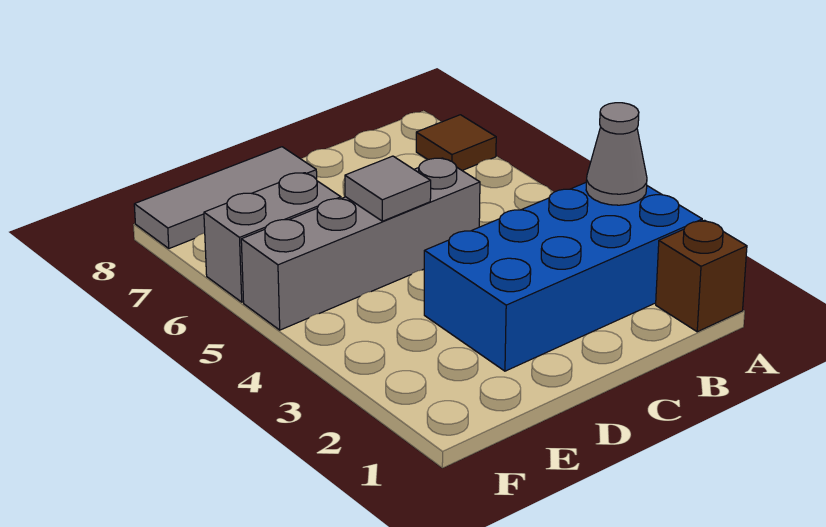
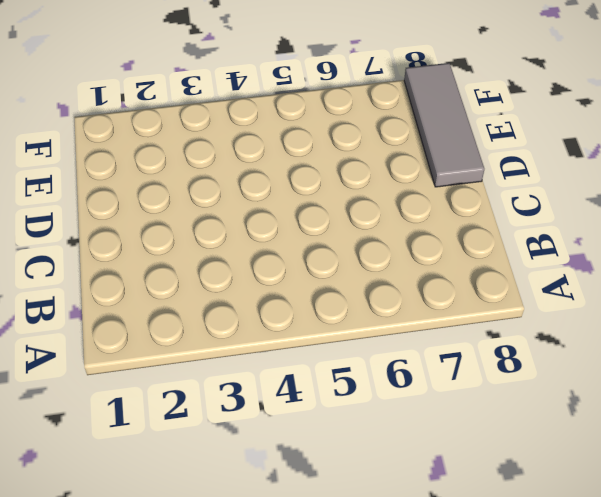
none -> brown 1x1 brick [656,220,747,332]
none -> blue 2x4 brick [424,183,702,371]

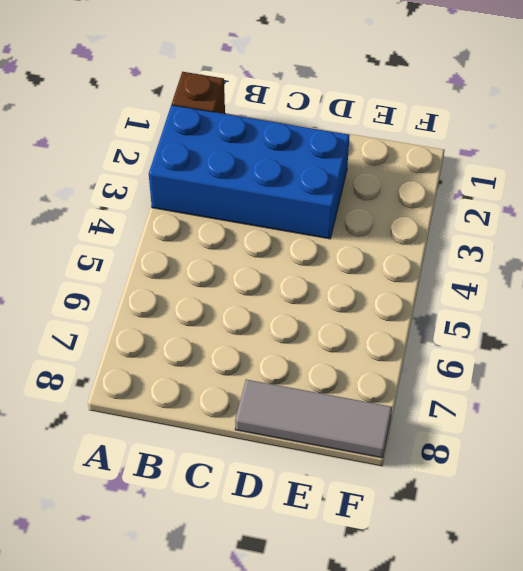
none -> brown 1x1 tile [416,115,496,170]
none -> grey 1x4 brick [241,158,480,330]

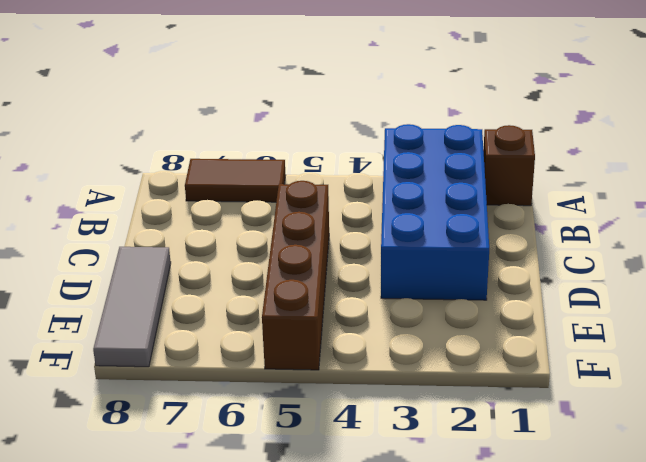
brown 1x2 tile [185,159,286,202] -> brown 1x1 tile [416,115,496,170]
brown 1x4 brick [262,181,329,370] -> grey 1x4 brick [241,158,480,330]
none -> grey 1x2 brick [204,173,341,302]
none -> grey 1x1 cone [586,103,647,205]

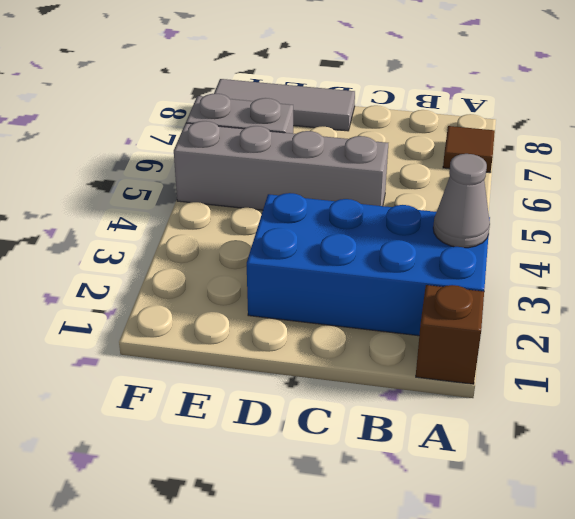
none -> grey 1x1 tile [345,156,431,221]

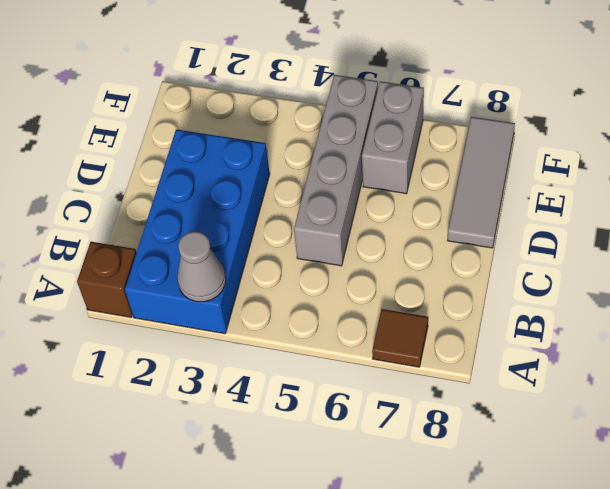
none -> grey 1x1 tile [345,156,431,221]

